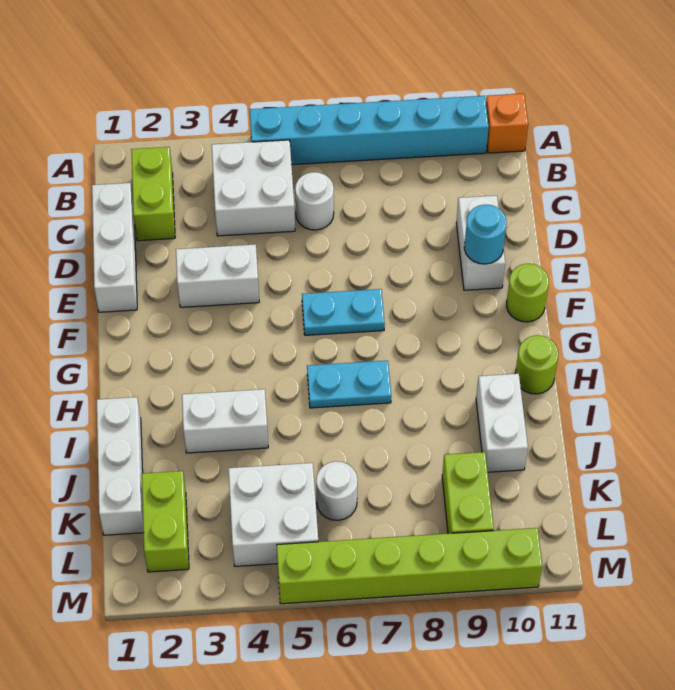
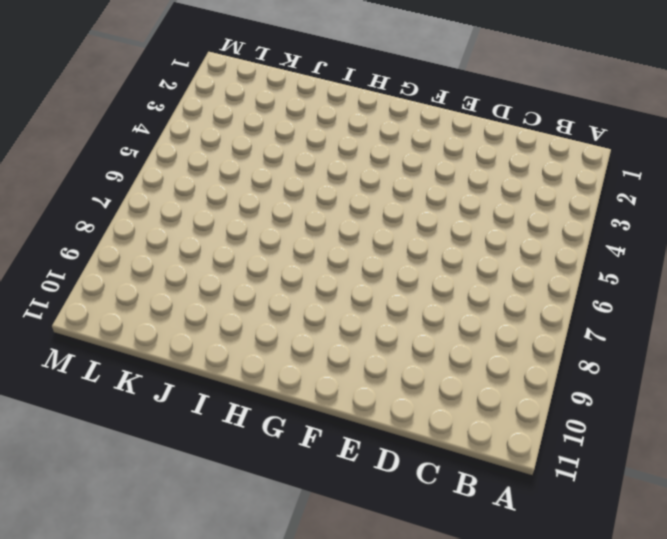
none -> cyan 1x6 brick [250,96,489,165]
none -> orange 1x1 brick [486,93,528,153]
none -> lime 1x2 brick [131,147,175,241]

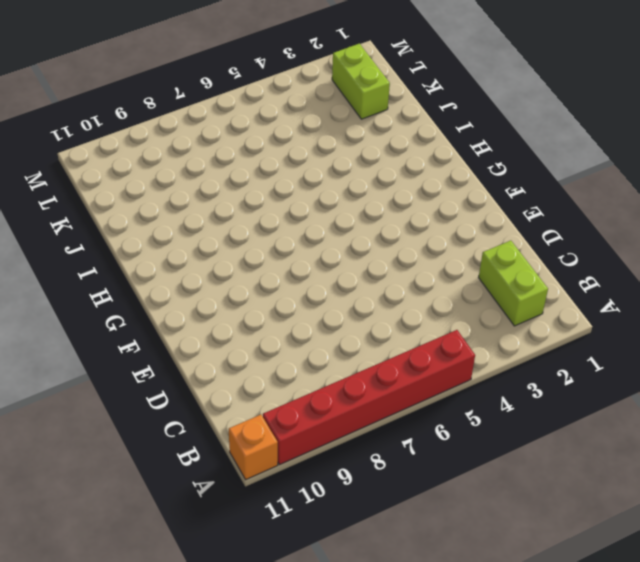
red 1x6 brick [263,330,475,465] -> cyan 1x6 brick [250,96,489,165]
none -> white 2x2 brick [212,140,295,236]
none -> white 1x3 brick [92,183,137,312]
none -> white 1x1 round brick [295,172,334,230]

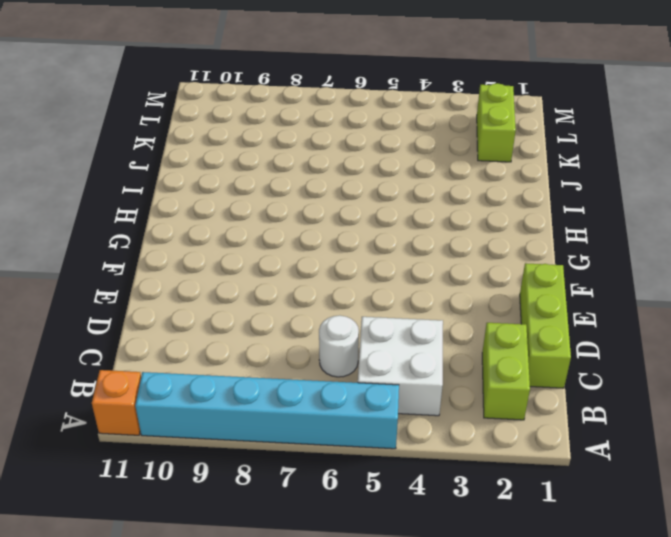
lime 1x3 brick [520,263,571,388] -> white 1x3 brick [92,183,137,312]
none -> white 1x2 brick [456,196,505,290]
none -> white 1x2 brick [176,244,259,307]
none -> cyan 1x2 plate [302,289,385,335]

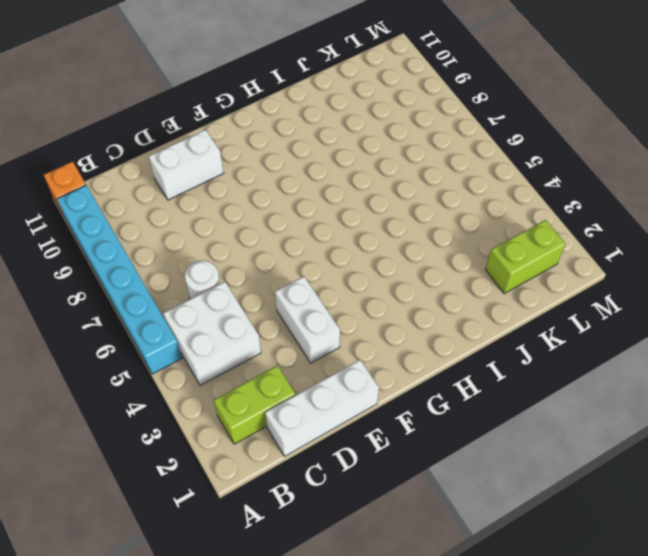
none -> cyan 1x2 plate [302,289,385,335]
none -> lime 1x1 round brick [507,264,549,322]
none -> cyan 1x2 plate [307,361,391,408]

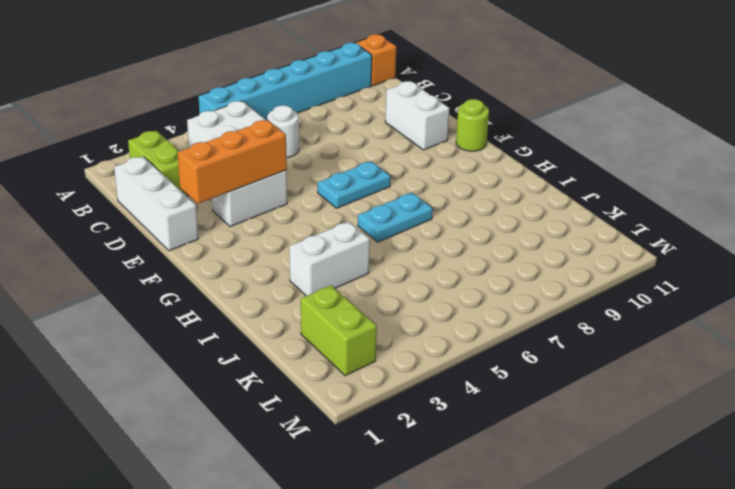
orange 1x3 brick [177,120,287,204] -> none
none -> lime 1x1 round brick [515,335,558,394]
none -> white 1x3 brick [97,397,144,535]
none -> white 1x2 brick [476,374,528,472]

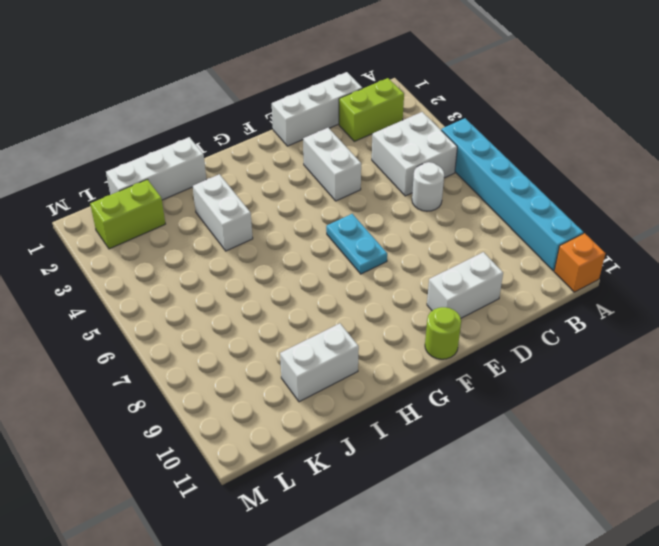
none -> cyan 1x2 plate [307,361,391,408]
none -> lime 1x1 round brick [515,335,558,394]
none -> white 2x2 brick [228,463,318,566]

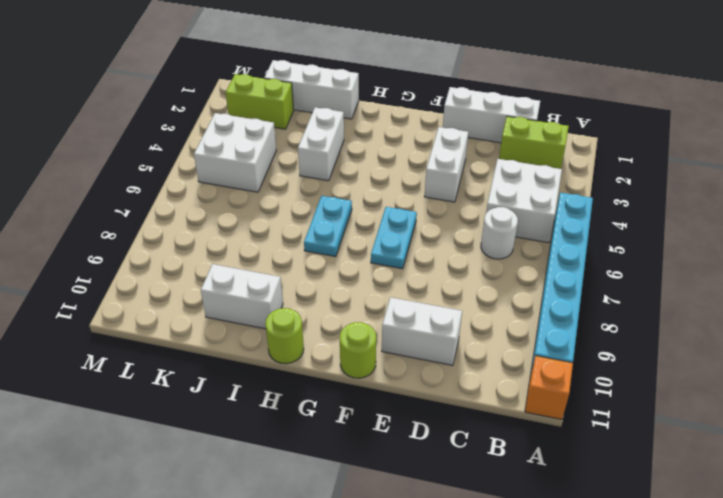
none -> white 1x1 round brick [316,461,357,520]
none -> lime 1x2 brick [442,452,494,534]
none -> lime 1x6 brick [277,528,542,604]

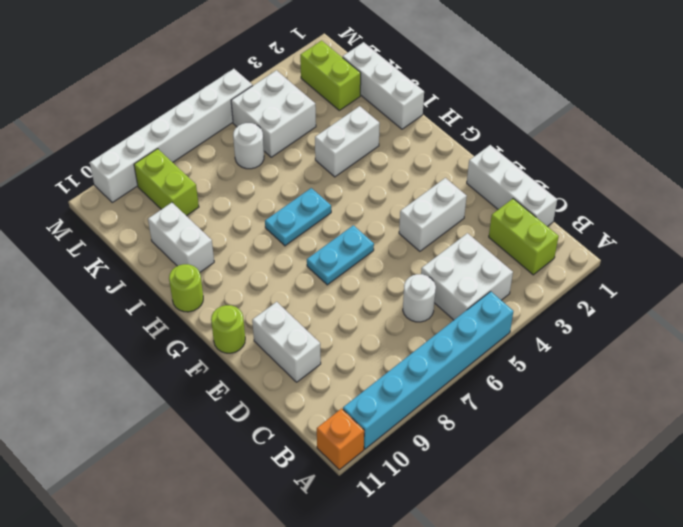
white 1x6 brick [90,69,253,203] -> lime 1x6 brick [277,528,542,604]
none -> cyan 1x1 round brick [464,205,506,264]

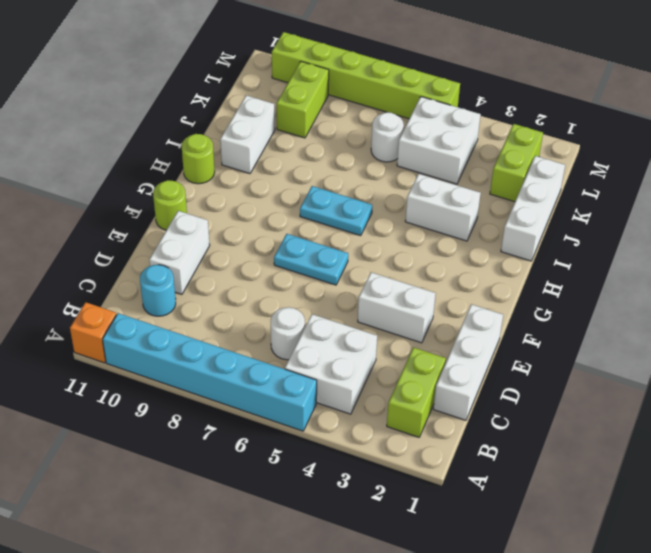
cyan 1x1 round brick [140,265,176,316] -> cyan 1x1 round brick moved to [464,205,506,264]

